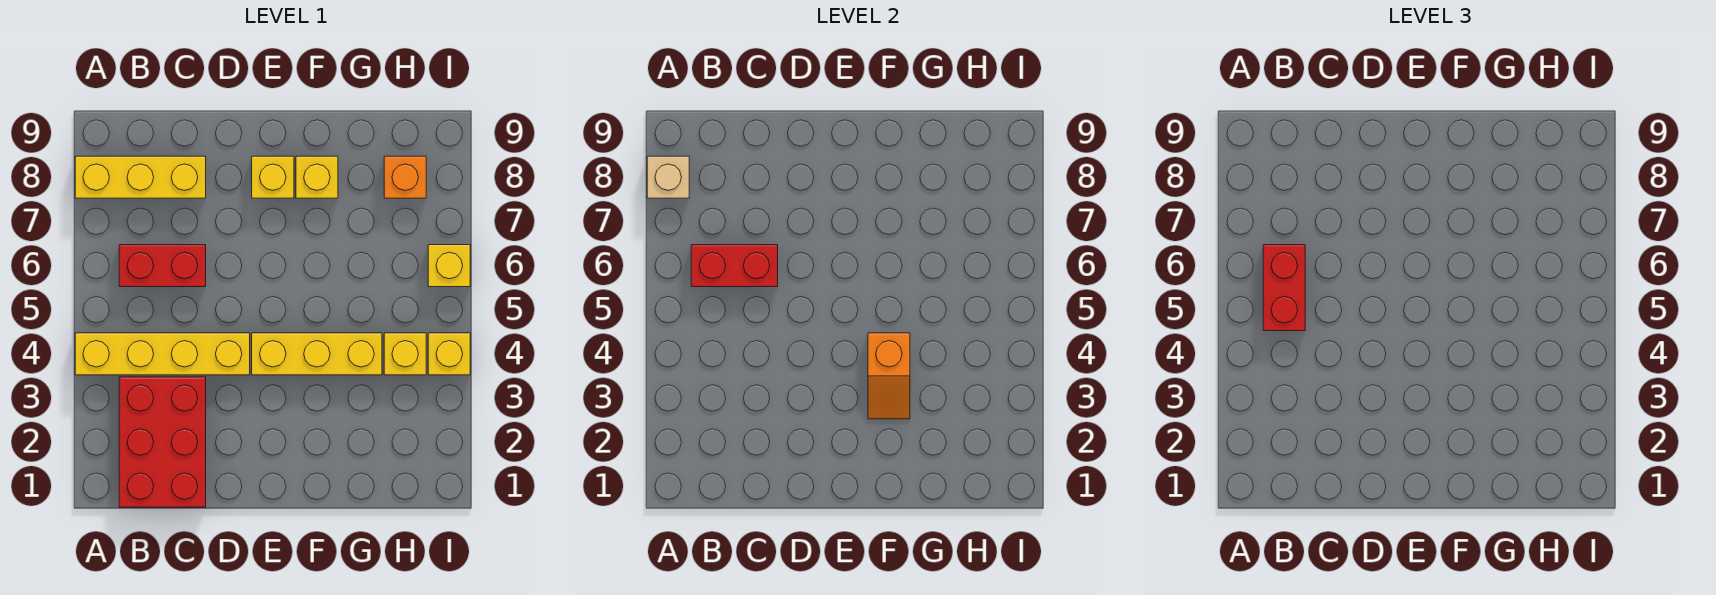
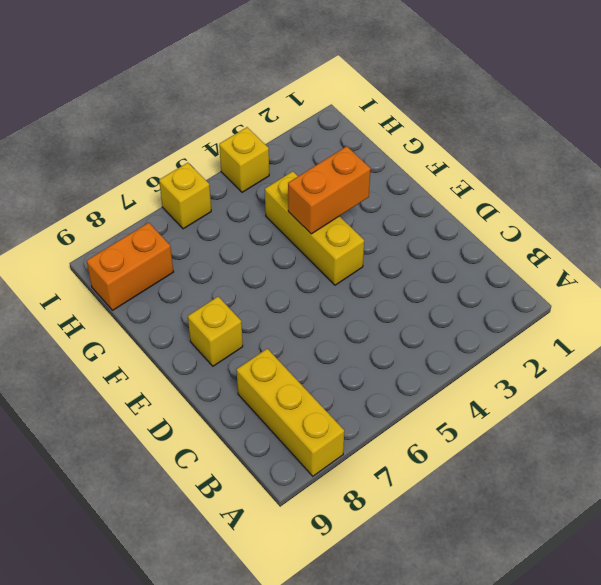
orange 1x2 brick [288,146,371,234] -> orange 1x2 slope [868,333,910,419]
orange 1x2 brick [87,223,173,310] -> orange 1x1 brick [384,156,426,198]
none -> yellow 1x4 brick [75,333,250,375]
none -> red 2x3 brick [119,377,206,507]
none -> red 1x2 brick [119,245,206,287]

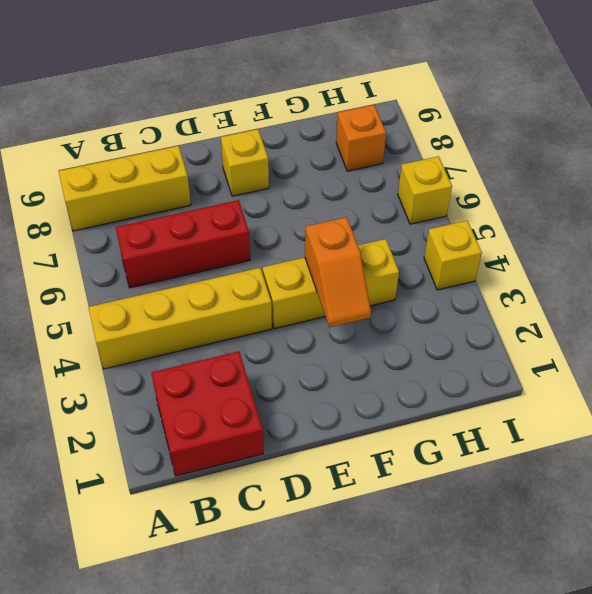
red 2x2 brick [151,351,263,476] -> red 2x3 brick [119,377,206,507]
red 1x3 brick [116,200,250,288] -> red 1x2 brick [119,245,206,287]
none -> yellow 1x1 brick [296,156,338,198]
none -> yellow 1x1 brick [384,333,426,375]
none -> tan 1x1 brick [647,156,689,198]

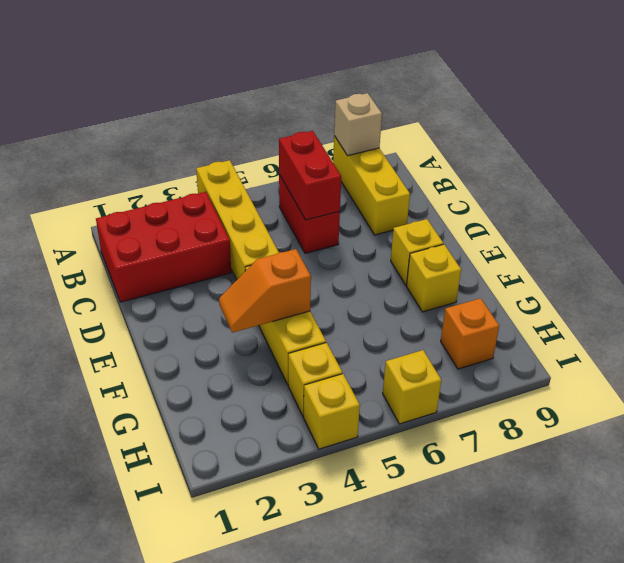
none -> red 1x2 brick [1263,245,1305,331]

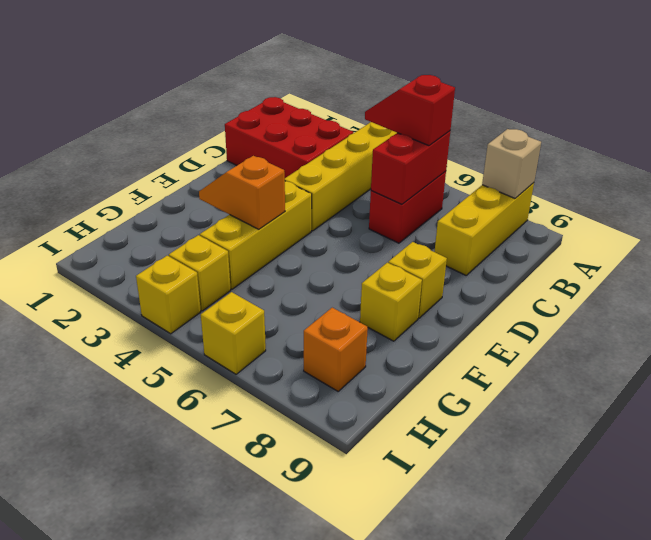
red 1x2 slope [365,75,455,146] -> red 1x2 brick [1263,245,1305,331]

